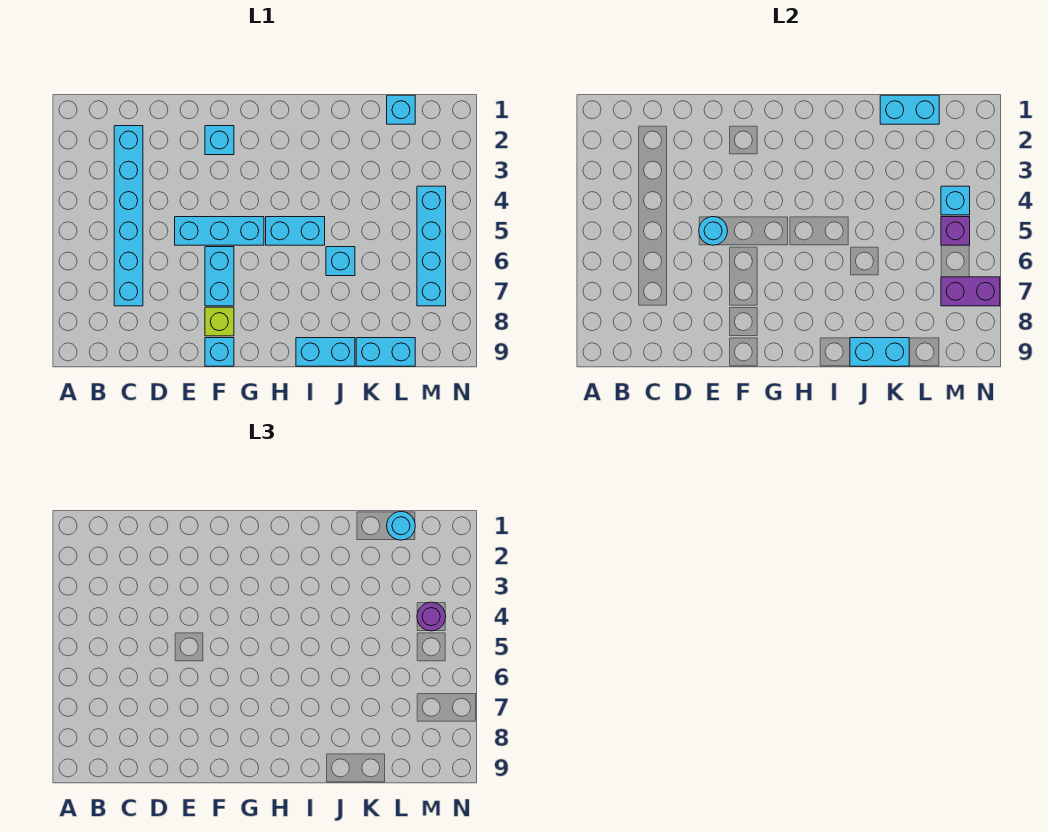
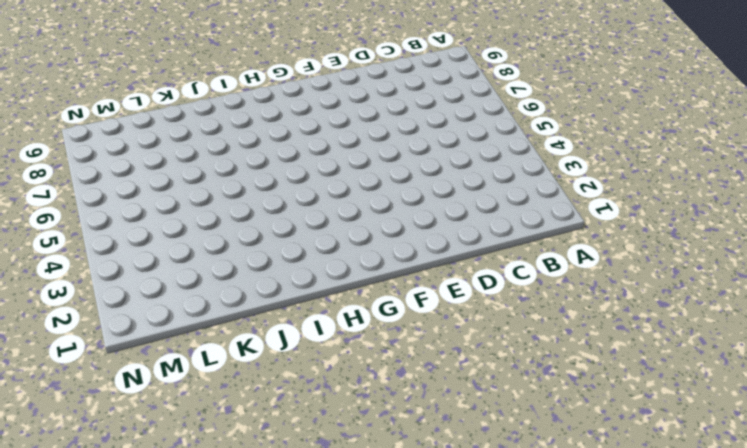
none -> cyan 1x6 brick [114,126,143,306]
none -> cyan 1x3 brick [175,217,264,245]
none -> cyan 1x1 brick [205,126,234,155]

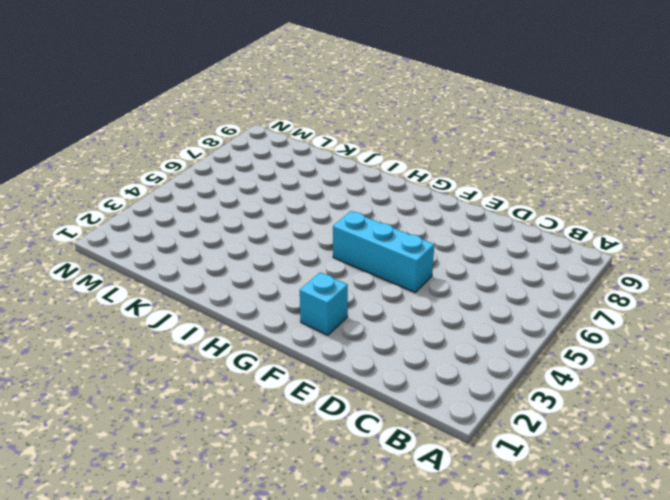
none -> cyan 1x6 brick [114,126,143,306]
none -> cyan 1x2 brick [205,247,234,306]
none -> lime 1x1 brick [205,307,234,336]

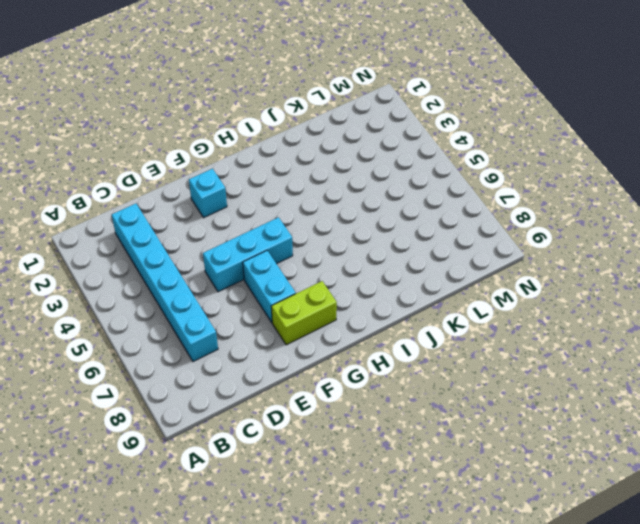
lime 1x2 brick [271,281,337,345] -> lime 1x1 brick [205,307,234,336]
none -> cyan 1x1 brick [205,338,234,366]
none -> cyan 1x2 brick [266,217,325,245]
none -> cyan 1x2 brick [296,338,355,366]

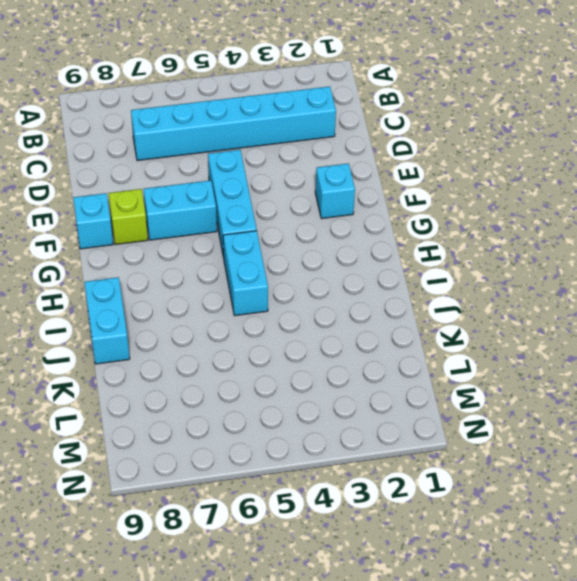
none -> cyan 1x1 brick [326,247,355,276]
none -> cyan 1x2 brick [356,338,415,366]
none -> cyan 1x1 brick [387,95,415,124]

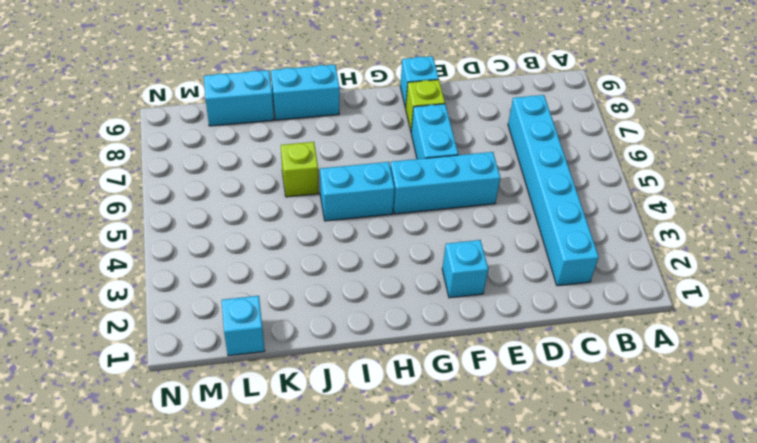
lime 1x1 brick [281,142,319,197] -> cyan 1x1 brick [326,247,355,276]
none -> cyan 1x4 brick [417,186,446,306]
none -> cyan 1x1 round brick [699,217,728,245]
none -> cyan 1x2 brick [850,338,909,366]

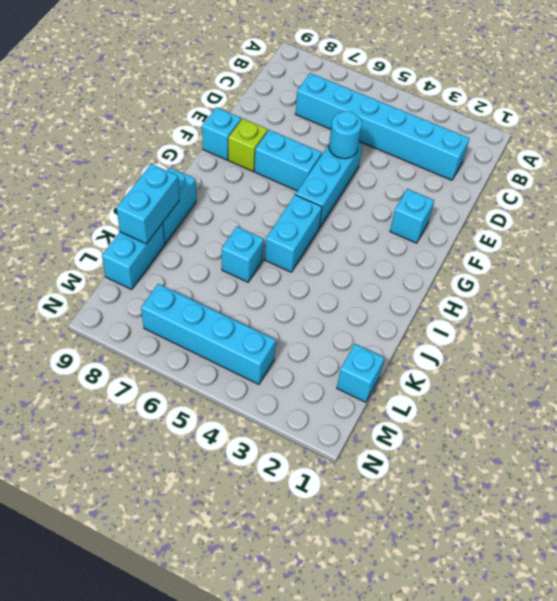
none -> cyan 1x2 brick [880,95,939,124]
none -> cyan 1x1 brick [941,186,970,215]
none -> purple 1x1 brick [941,217,970,245]

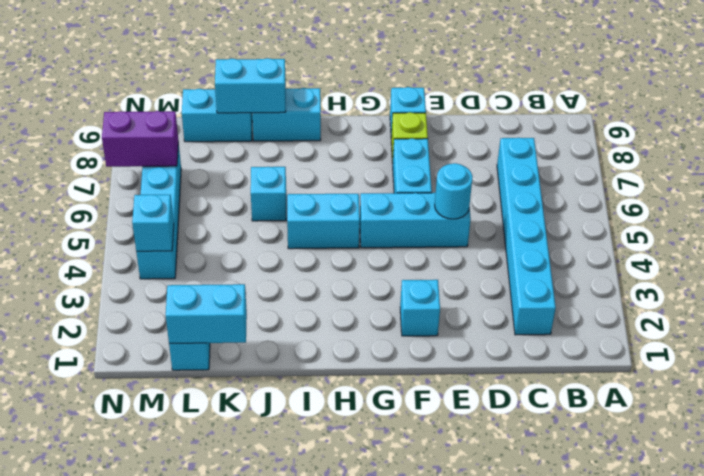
none -> purple 1x1 brick [941,217,970,245]
none -> cyan 1x1 round brick [387,512,415,540]
none -> purple 1x1 round brick [417,602,446,631]

